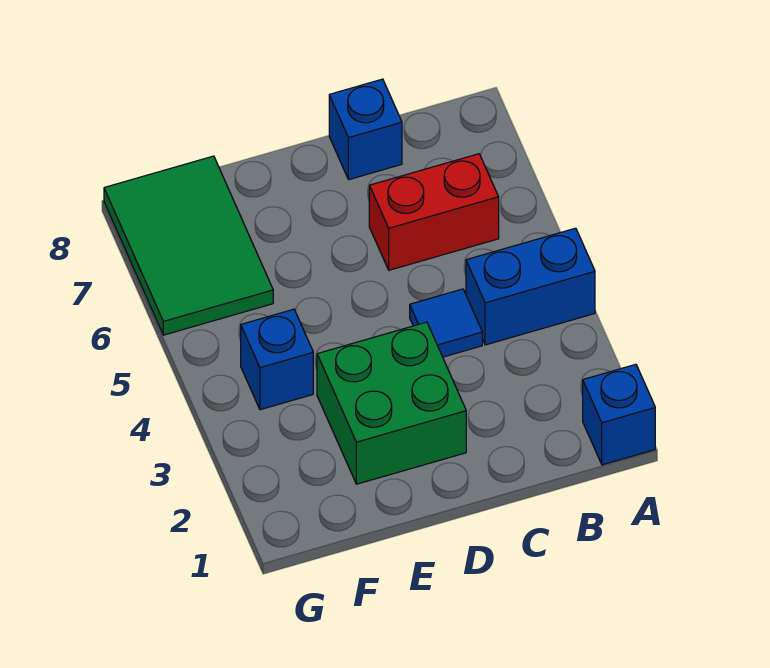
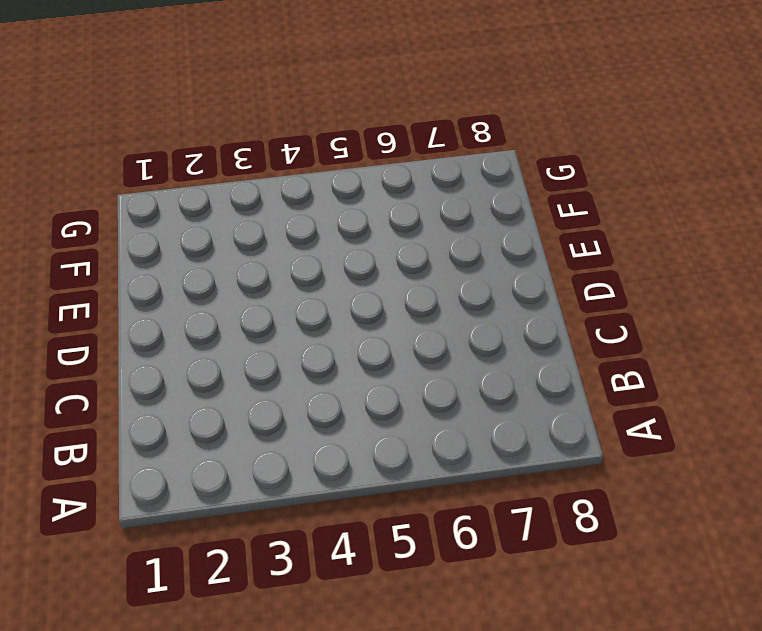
none -> blue 1x1 brick [583,364,655,465]
none -> blue 1x2 brick [466,228,595,345]

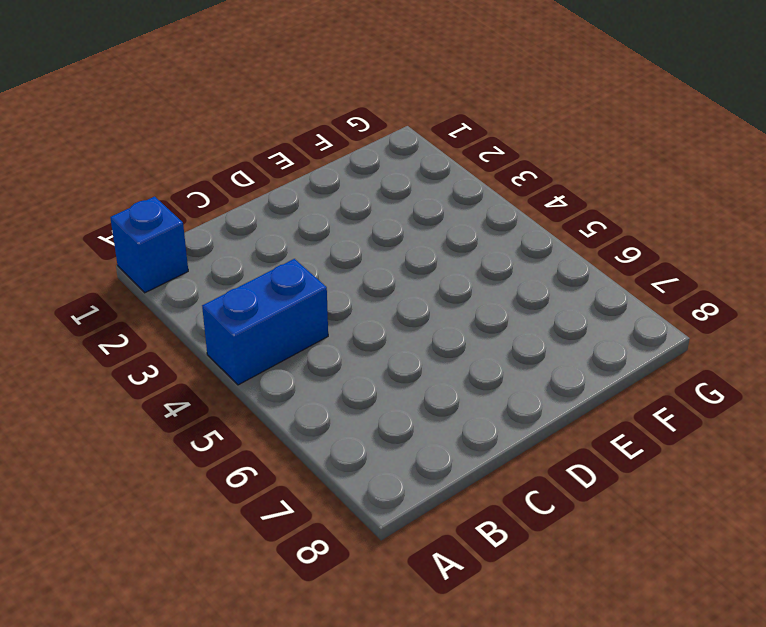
none -> red 1x2 brick [369,154,499,270]
none -> blue 1x1 tile [410,289,482,357]

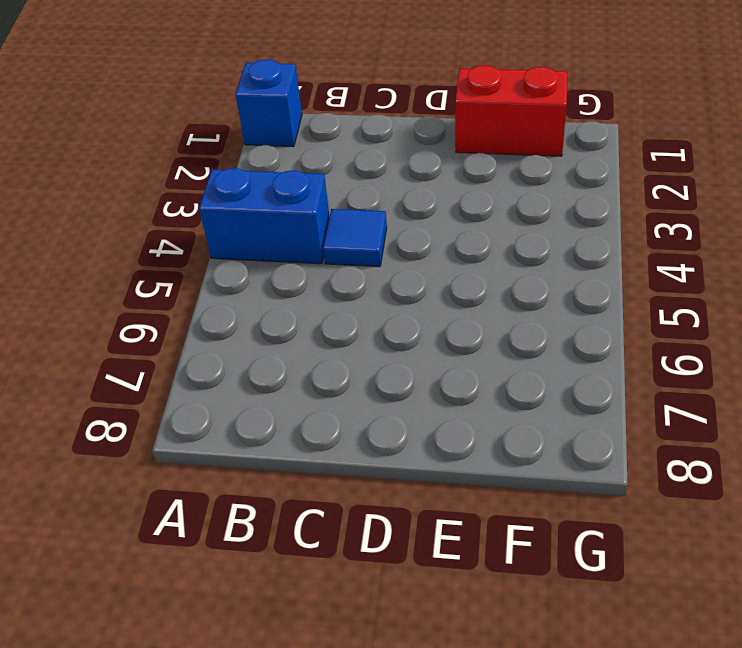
red 1x2 brick [455,65,567,156] -> red 1x2 brick moved to [369,154,499,270]
none -> blue 1x1 brick [329,79,402,180]
none -> green 2x2 brick [317,322,466,484]

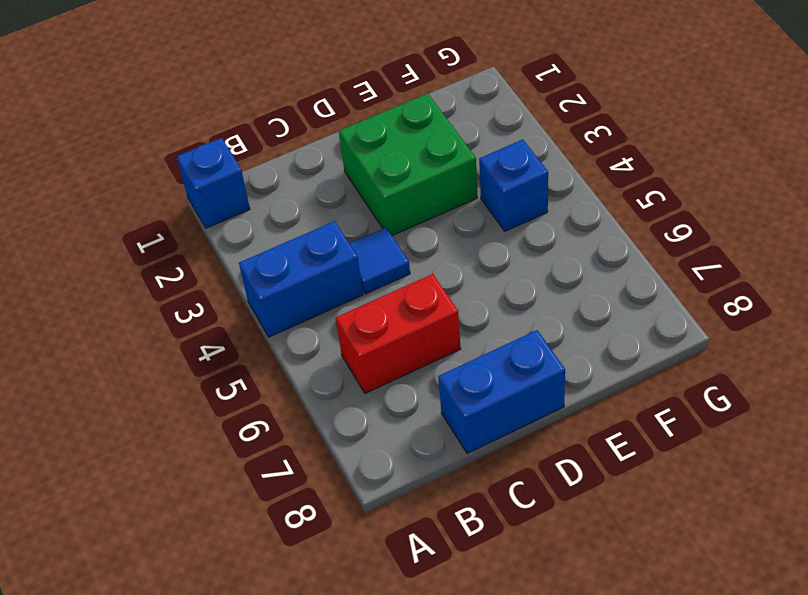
blue 1x2 brick [438,330,565,453] -> blue 1x1 brick [329,79,402,180]
none -> green 2x3 tile [104,156,273,335]

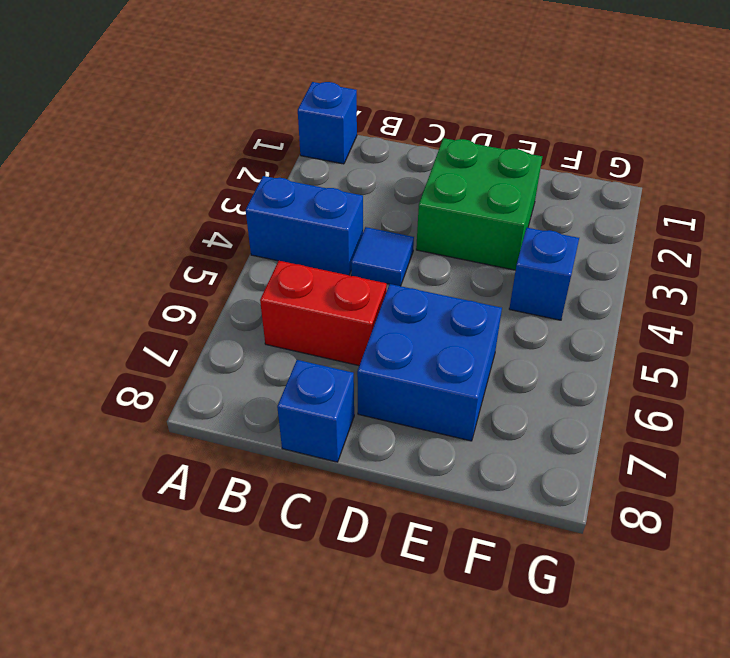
blue 2x2 brick [357,284,502,441] -> none
none -> green 2x3 tile [104,156,273,335]

